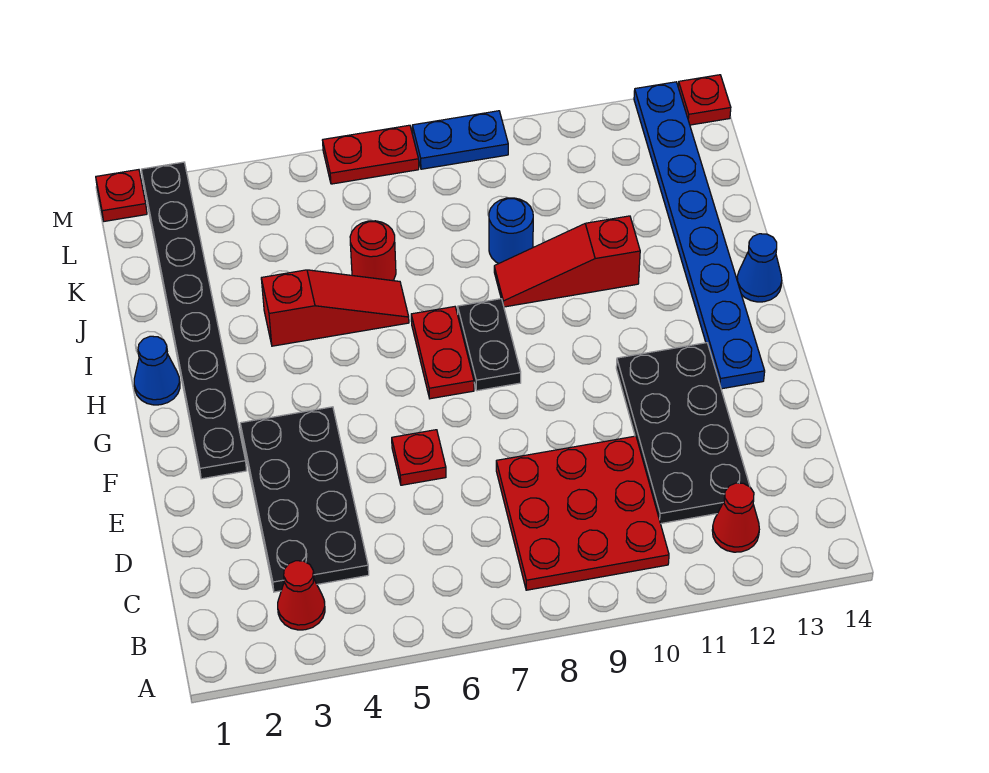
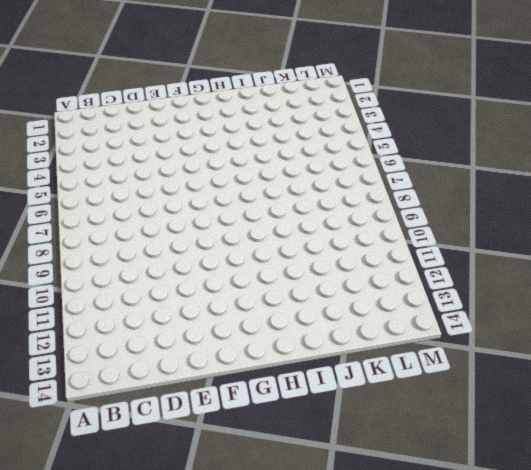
none -> red 1x1 cone [278,561,325,630]
none -> red 3x3 plate [496,436,669,590]
none -> red 1x1 cone [712,483,759,552]

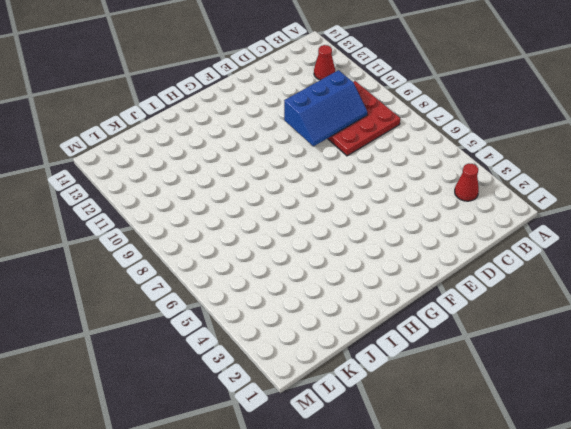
blue 2x3 slope [284,70,367,147] -> none
none -> black 2x4 plate [240,407,369,592]
none -> black 2x4 plate [616,343,750,524]
none -> red 1x1 plate [392,430,446,485]

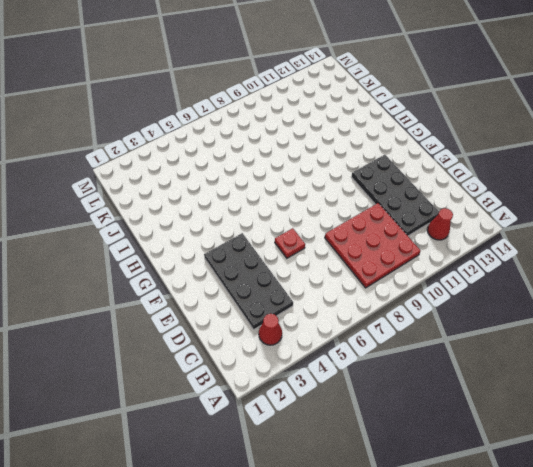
none -> black 1x8 plate [141,162,247,479]
none -> blue 1x8 plate [634,82,765,389]
none -> red 1x2 plate [411,307,474,399]

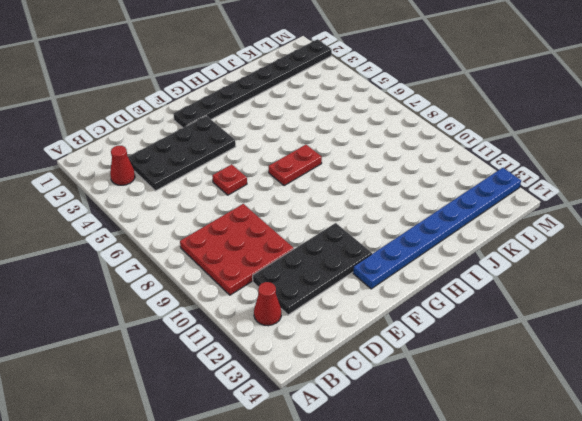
none -> black 1x2 plate [458,299,521,391]
none -> blue 1x1 cone [134,336,180,405]
none -> blue 1x1 cone [737,234,782,302]

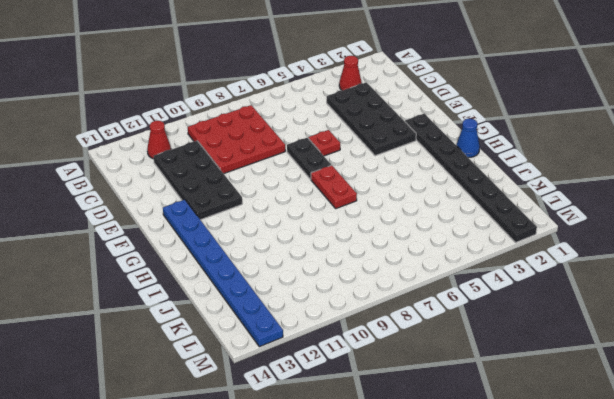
black 1x2 plate [287,138,331,179] -> black 1x2 plate moved to [458,299,521,391]
none -> blue 1x1 cone [737,234,782,302]
none -> red 1x3 slope [261,270,409,346]
none -> red 1x3 slope [494,216,640,307]

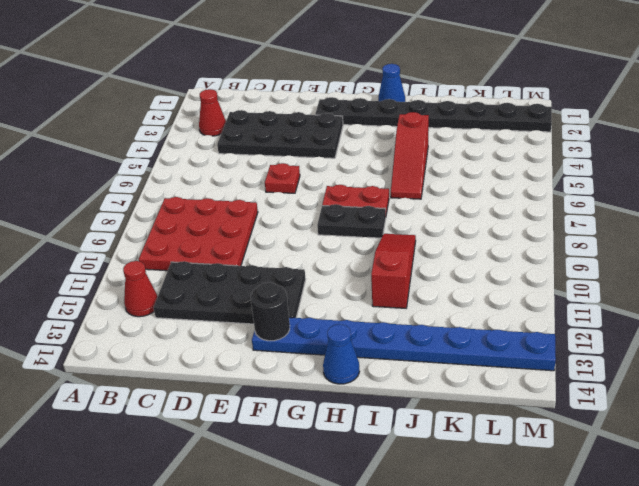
black 1x1 round brick [251,282,290,341] -> none
none -> red 1x1 round brick [350,221,396,281]
none -> blue 1x1 round brick [489,198,533,264]
none -> red 1x1 plate [96,170,147,221]

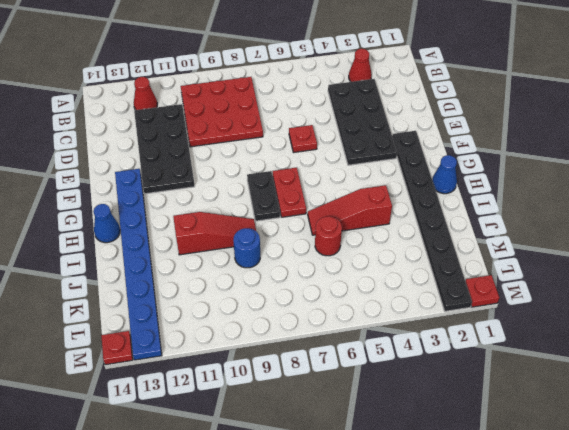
none -> red 1x2 plate [323,125,419,184]
none -> blue 1x2 plate [412,111,508,169]

